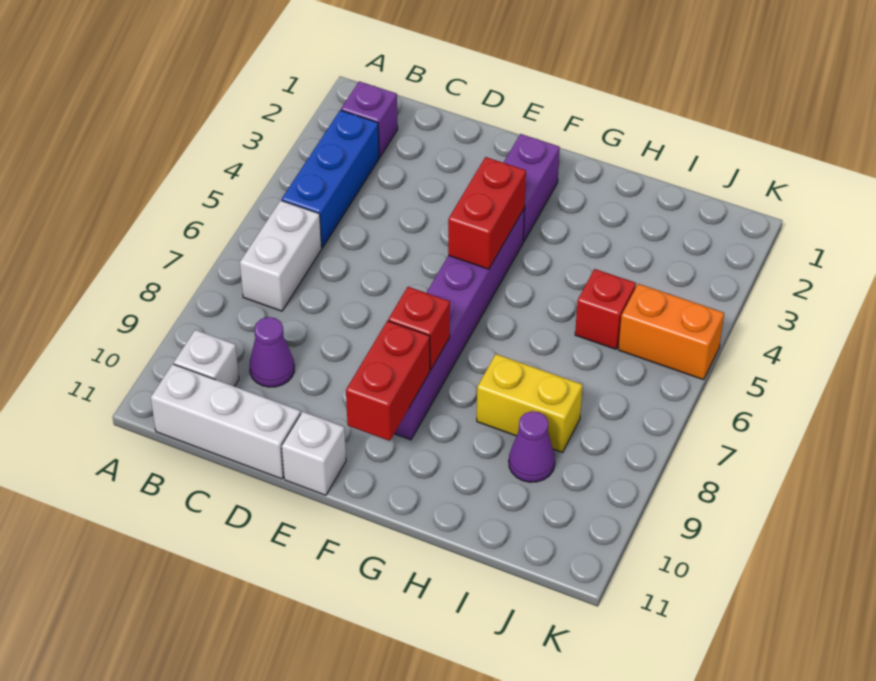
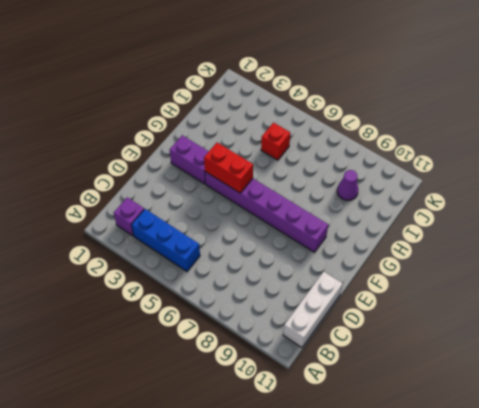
none -> white 1x2 brick [240,200,322,311]
none -> white 1x1 brick [174,330,239,386]
none -> purple 1x1 cone [250,317,294,387]

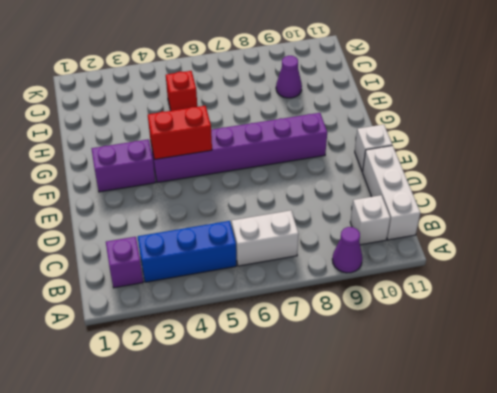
purple 1x1 cone [332,227,362,273] -> purple 1x1 cone moved to [250,317,294,387]
none -> yellow 1x2 brick [477,354,583,452]
none -> orange 1x2 brick [618,284,724,380]
none -> red 1x1 brick [388,287,450,370]

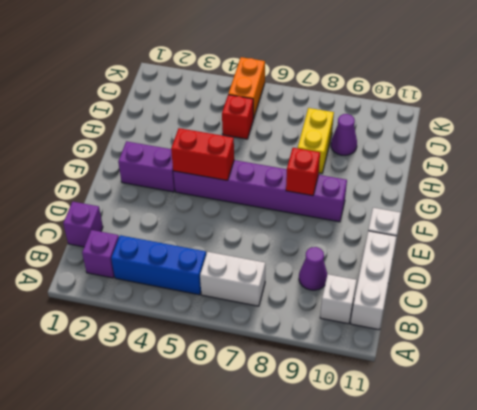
purple 1x1 brick [63,202,103,247] -> none
none -> red 1x2 brick [346,321,430,441]

